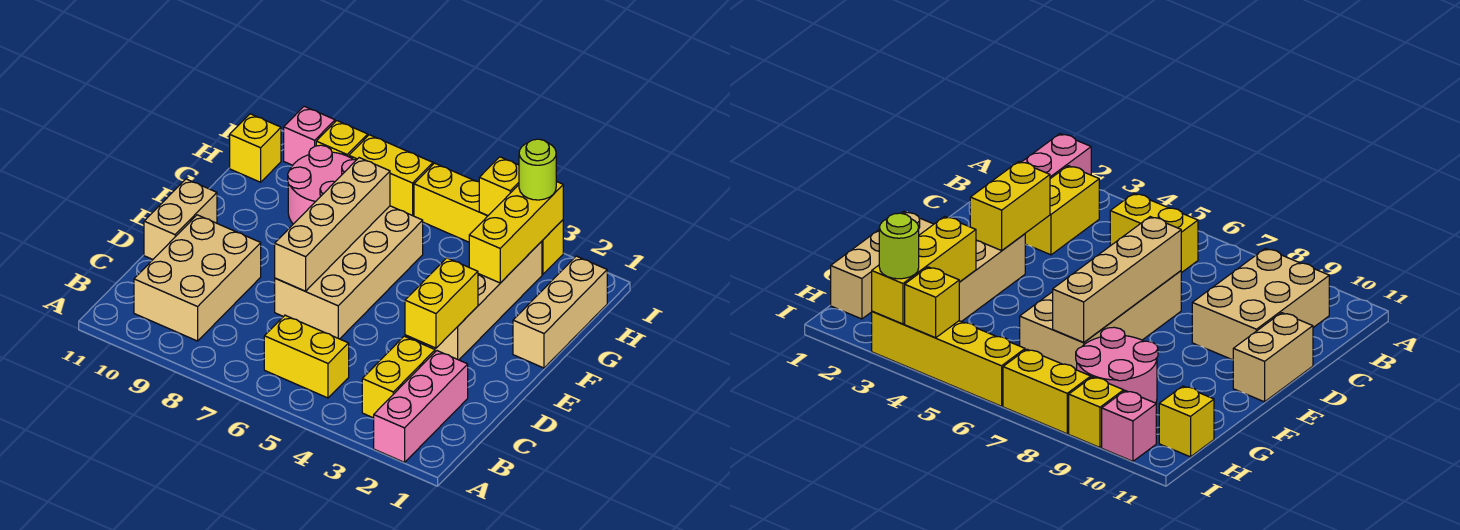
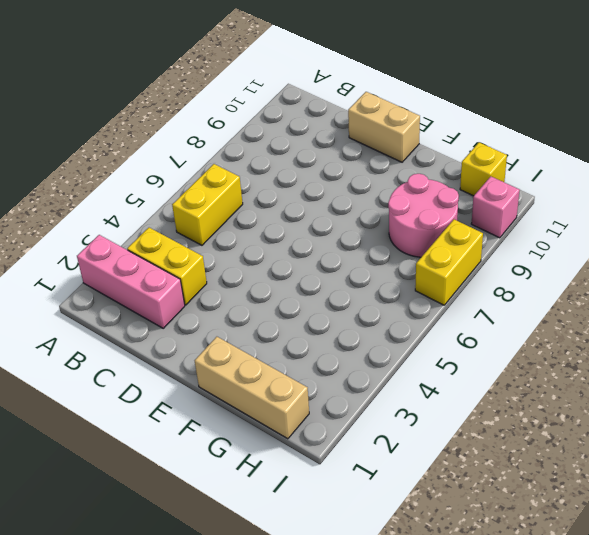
none -> tan 2x3 brick [134,215,261,341]
none -> tan 2x4 brick [275,206,423,339]
none -> tan 1x4 brick [426,241,542,360]

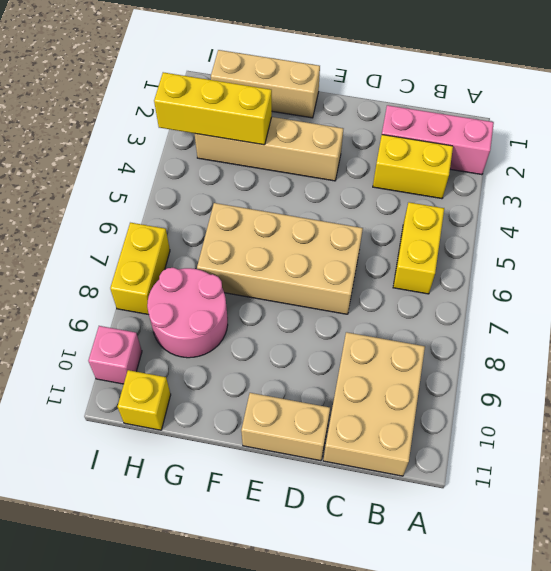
tan 2x3 brick [323,332,425,476] -> tan 2x3 brick turned to [134,215,261,341]
none -> yellow 1x4 brick [414,163,563,274]
none -> yellow 1x1 brick [316,121,368,157]
none -> yellow 1x2 brick [405,258,478,348]

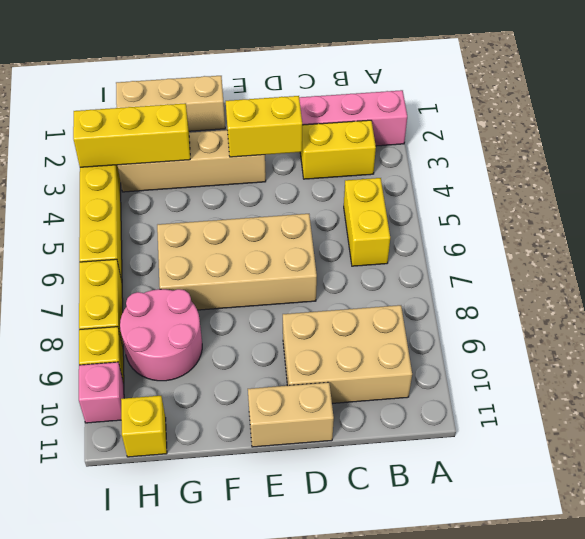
none -> tan 1x4 brick [275,158,390,291]
none -> yellow 1x1 brick [479,157,519,216]
none -> lime 1x1 round brick [519,139,556,200]

